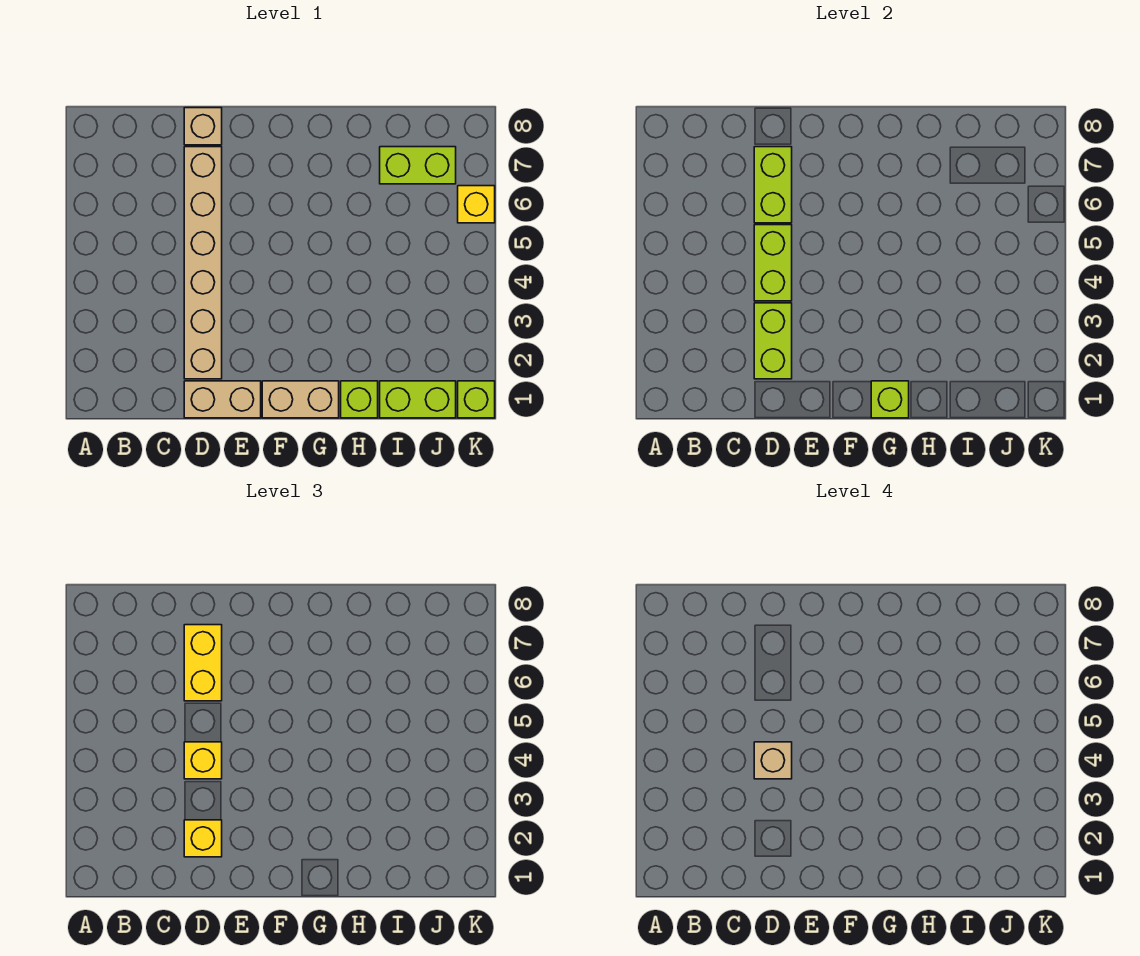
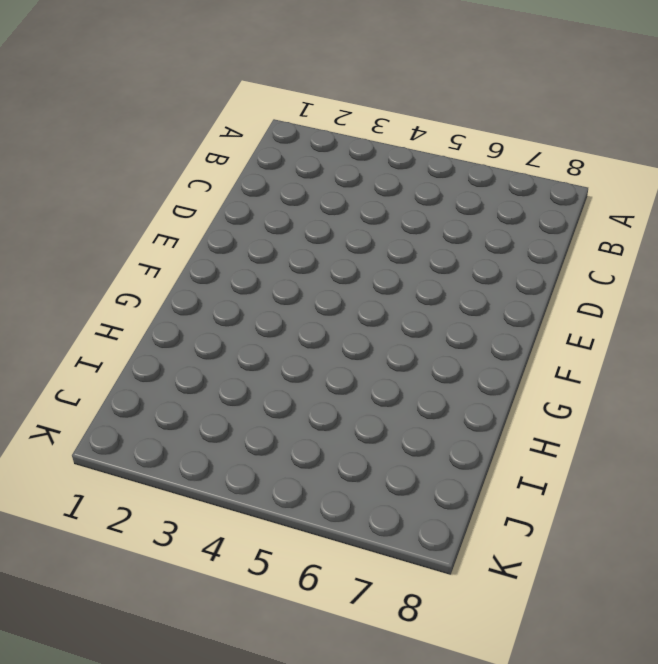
none -> tan 1x2 brick [184,381,261,418]
none -> tan 1x6 brick [184,147,222,379]
none -> tan 1x1 brick [184,108,222,145]

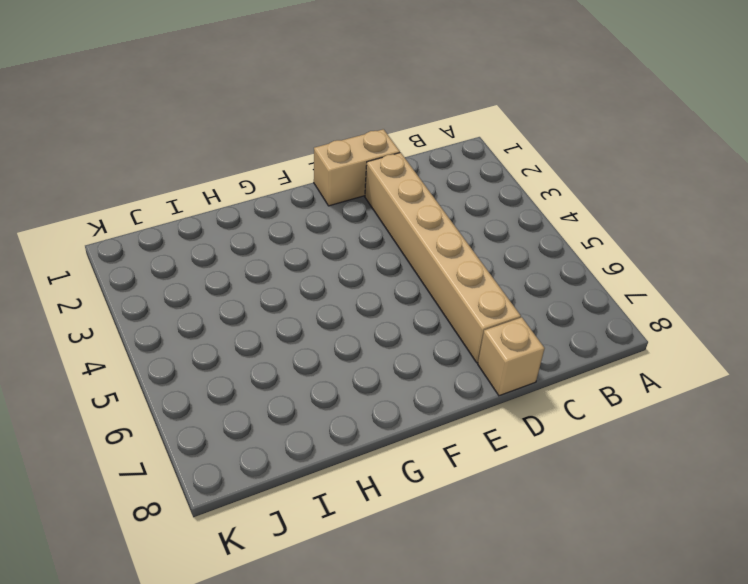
none -> tan 1x2 brick [262,381,339,418]
none -> lime 1x1 brick [341,381,378,418]
none -> lime 1x2 brick [380,381,456,418]

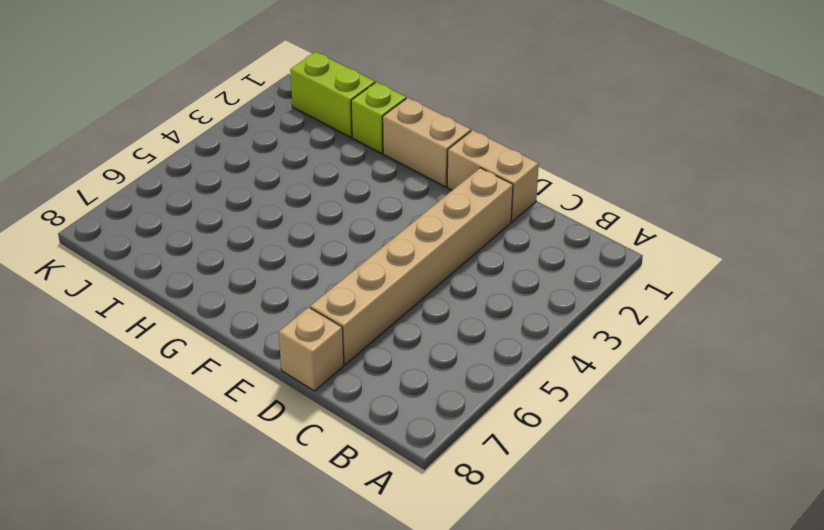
none -> lime 1x2 brick [380,147,456,184]
none -> lime 1x1 brick [458,381,495,418]
none -> yellow 1x1 brick [458,186,495,223]

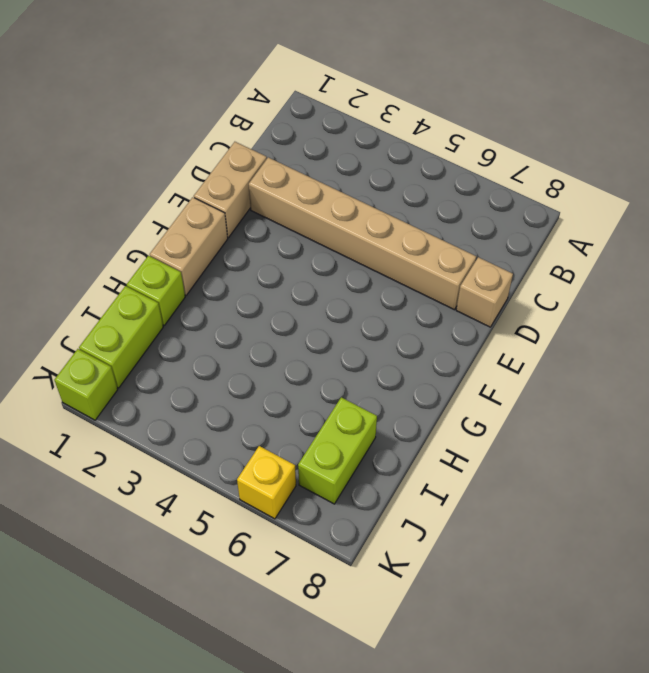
none -> lime 1x2 brick [754,303,792,379]
none -> lime 1x2 brick [754,225,792,301]
none -> lime 1x2 brick [754,147,792,223]

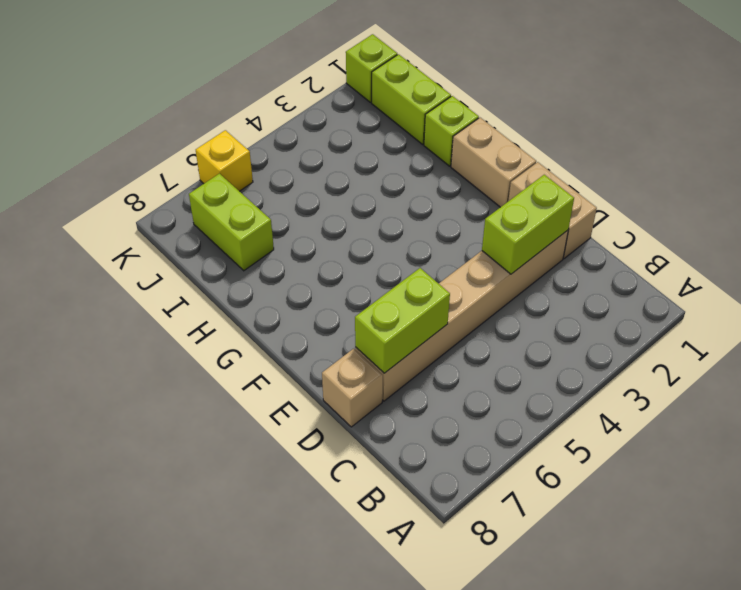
none -> lime 1x2 brick [754,225,792,301]
none -> lime 1x1 brick [871,381,909,418]
none -> yellow 1x1 brick [184,820,222,857]

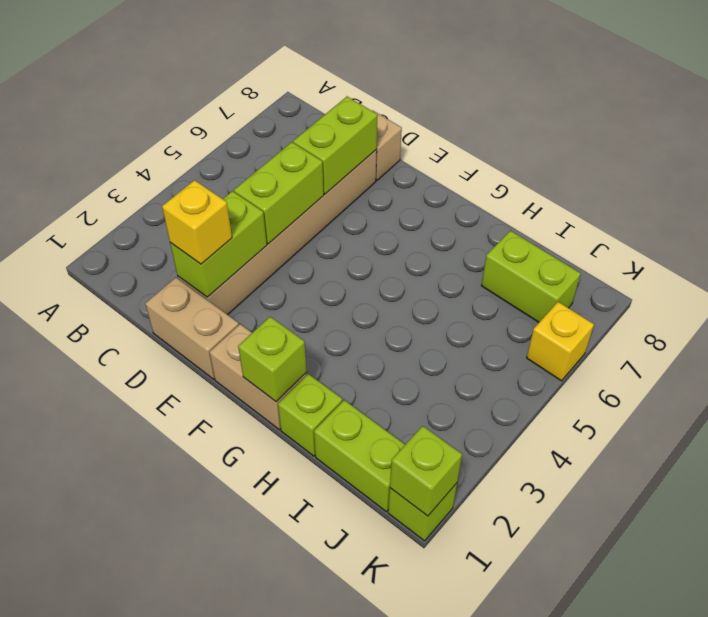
lime 1x1 brick [390,426,462,516] -> none
none -> yellow 1x1 brick [184,742,222,779]
none -> yellow 1x2 brick [184,625,222,701]
none -> tan 1x1 brick [754,742,792,779]

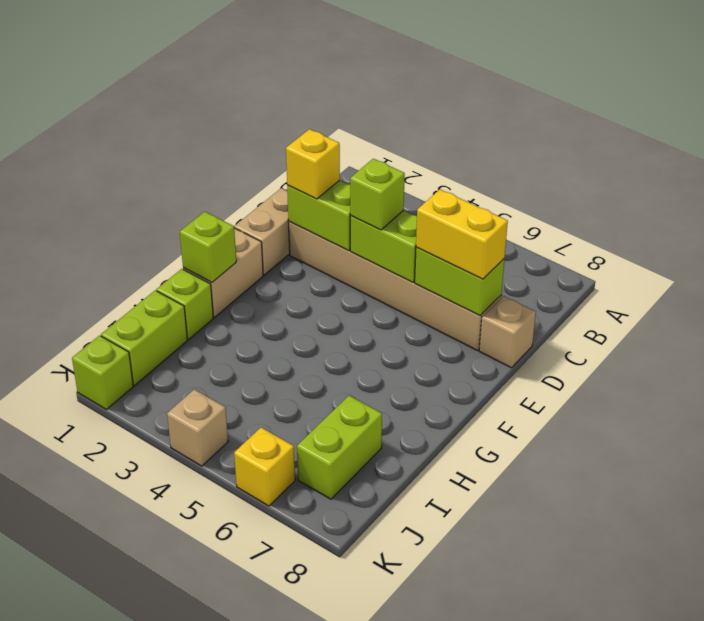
lime 1x1 brick [350,159,405,230] -> yellow 1x1 brick [184,742,222,779]
tan 1x1 brick [167,389,228,466] -> tan 1x1 brick moved to [754,742,792,779]

